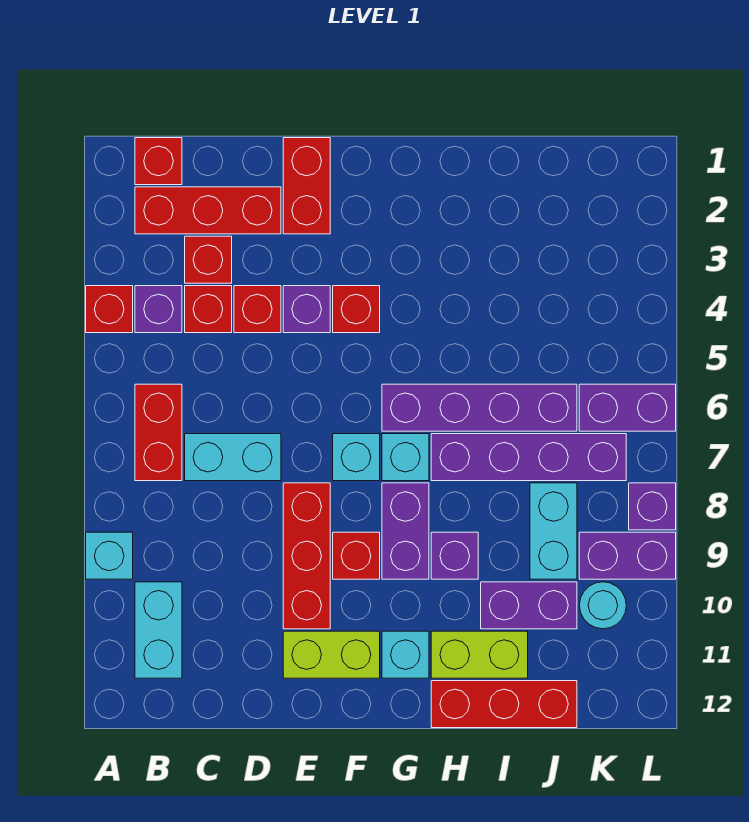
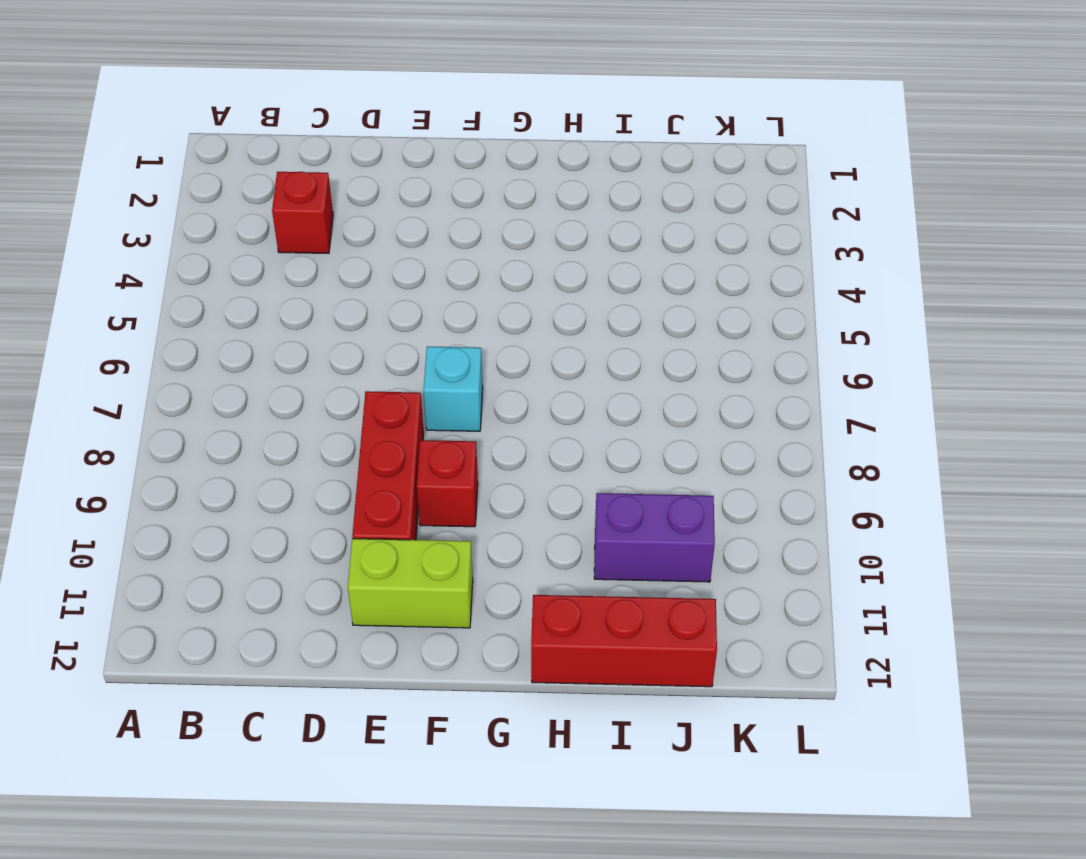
none -> red 1x1 brick [86,286,133,333]
none -> cyan 1x1 brick [86,532,133,579]
none -> red 1x1 brick [135,138,182,185]
none -> red 1x3 brick [135,187,281,234]

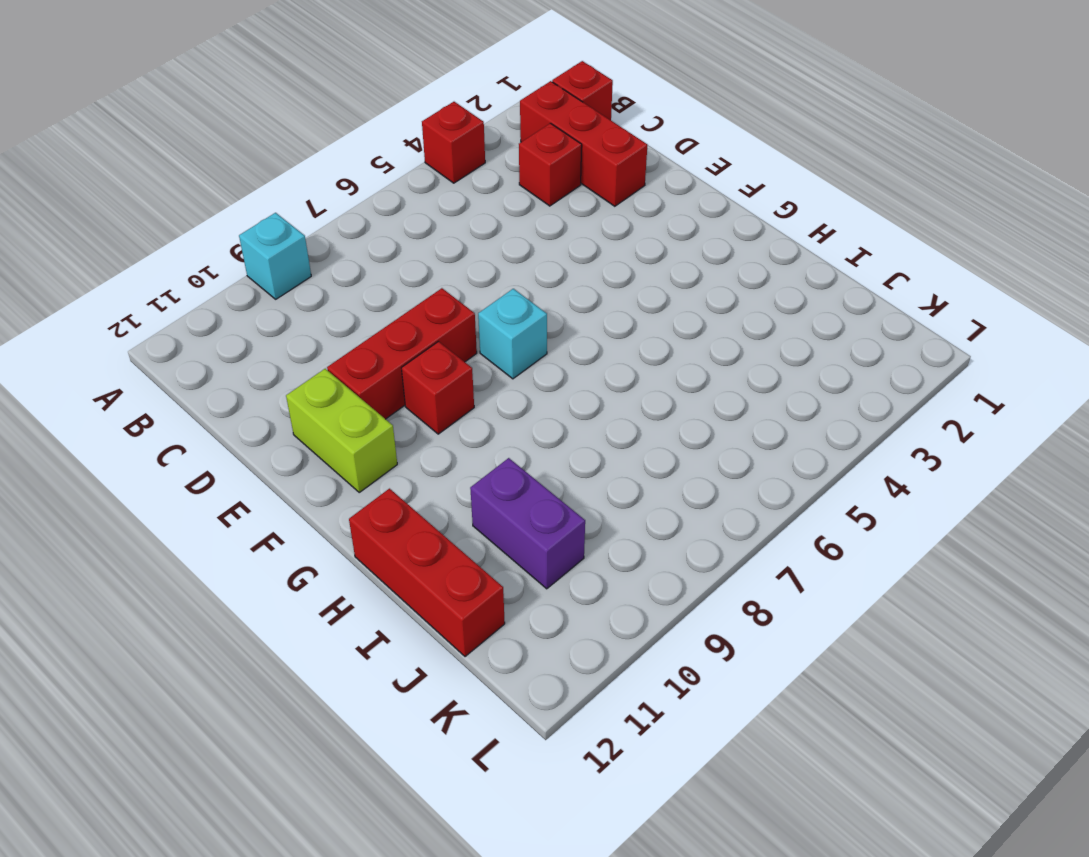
none -> purple 1x1 brick [135,286,182,333]
none -> red 1x2 brick [135,384,182,481]
none -> cyan 1x2 brick [135,582,182,678]
none -> red 1x1 brick [185,286,232,333]

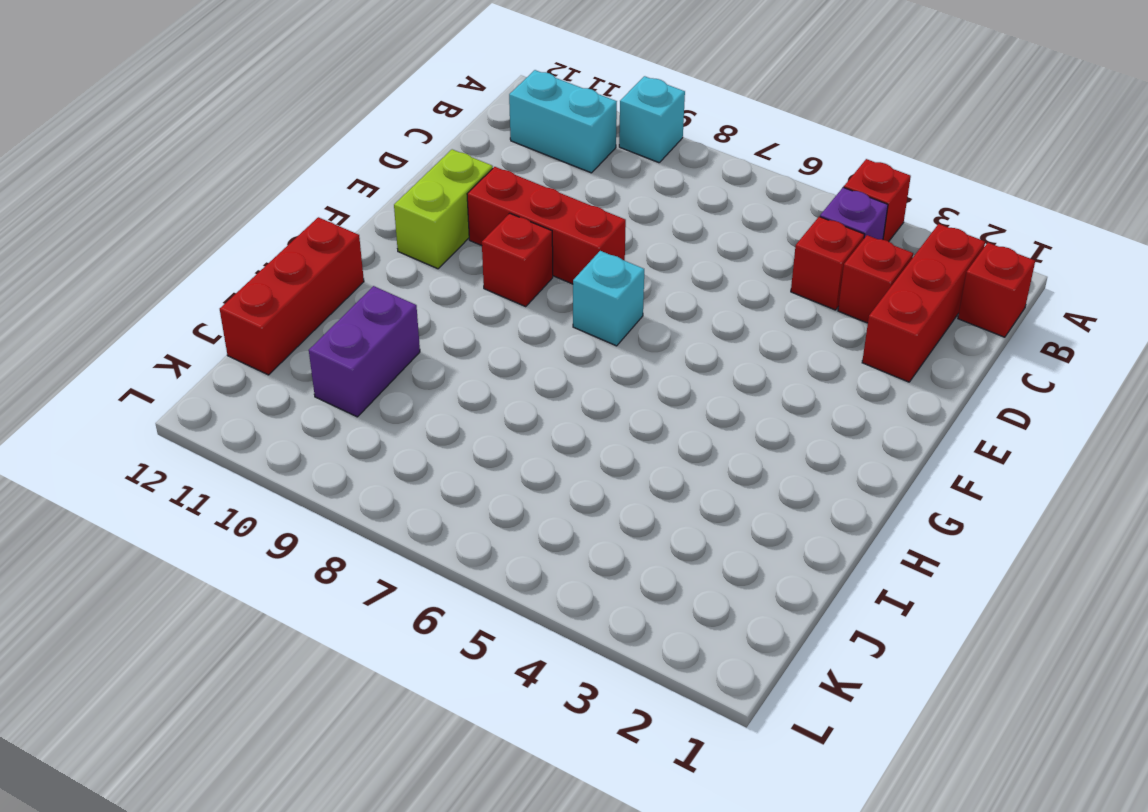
none -> red 1x2 brick [135,384,182,481]
none -> cyan 1x2 brick [185,434,281,481]
none -> red 1x1 brick [234,286,281,333]
none -> red 1x2 brick [283,138,330,234]

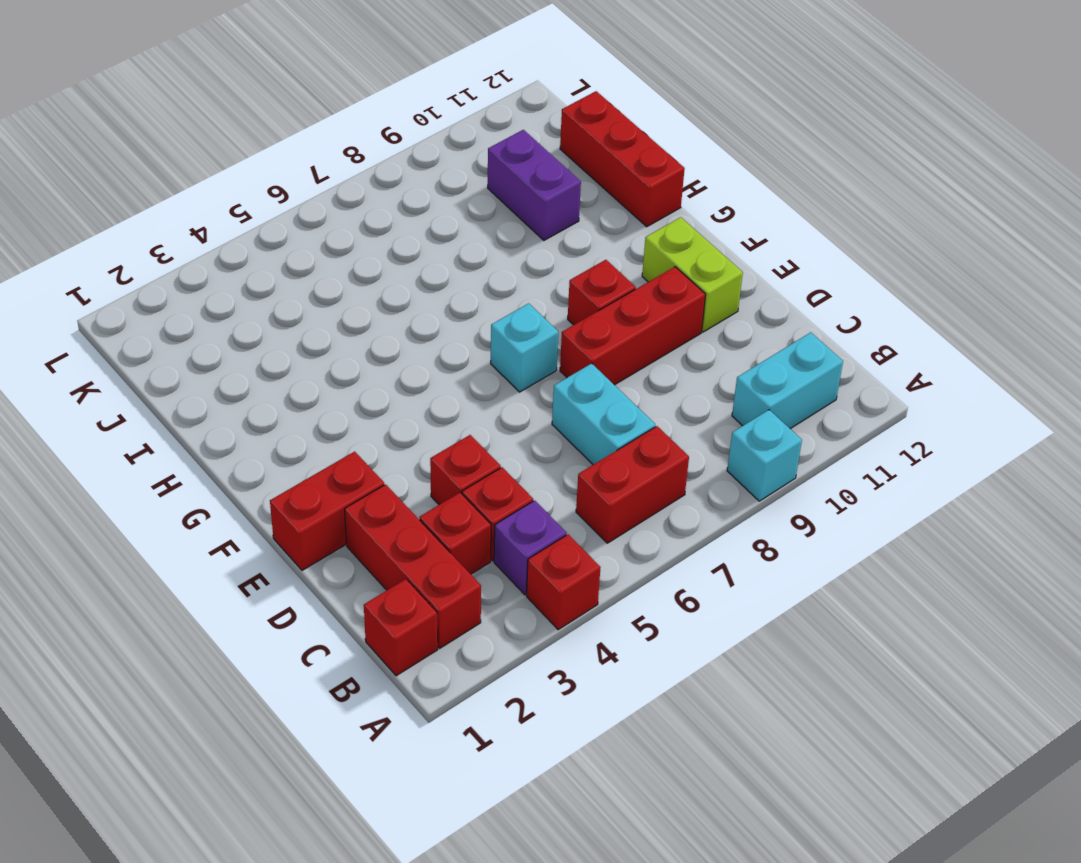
none -> purple 1x1 brick [283,286,330,333]
none -> red 1x1 brick [333,286,380,333]
none -> purple 1x4 brick [382,384,577,431]
none -> cyan 1x1 brick [382,434,429,481]

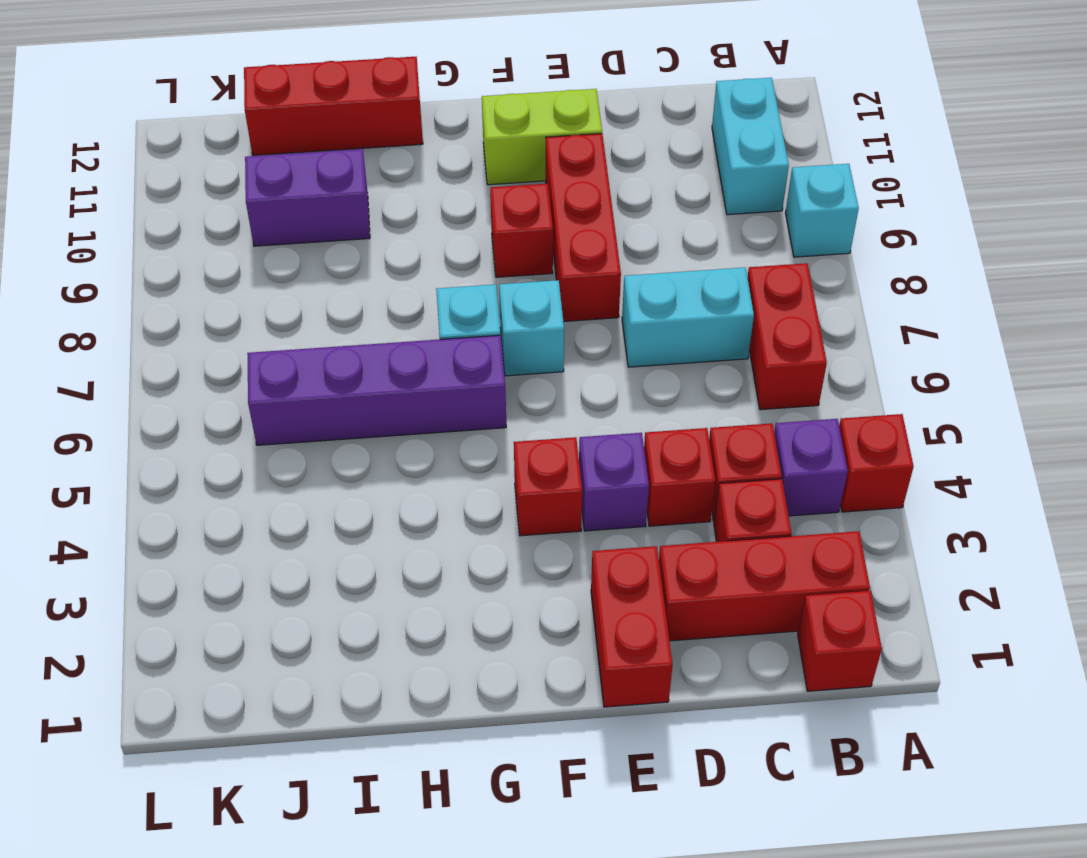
none -> purple 1x2 brick [382,483,429,579]
none -> cyan 1x1 brick [382,631,429,678]
none -> purple 1x4 brick [431,434,626,481]
none -> purple 1x1 brick [431,532,478,579]

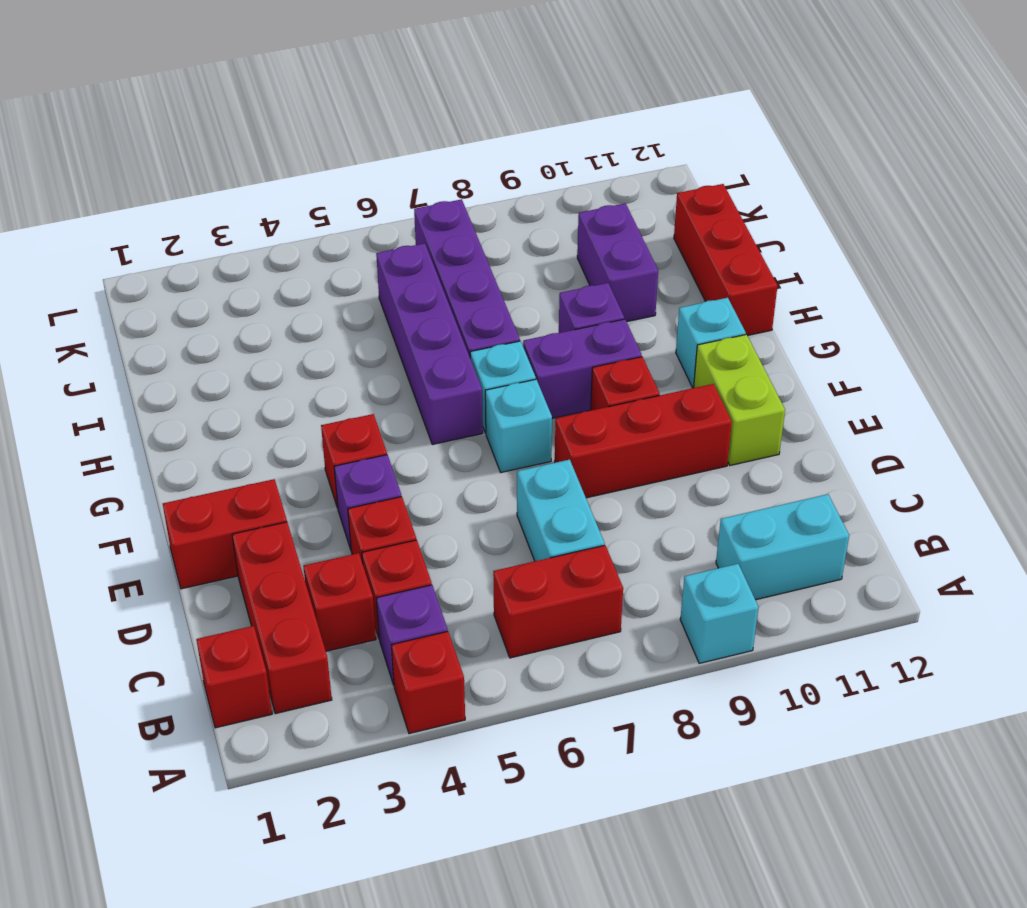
none -> lime 1x2 brick [431,631,528,678]
none -> cyan 1x2 brick [530,483,577,579]
none -> purple 1x2 brick [579,384,676,431]
none -> purple 1x2 brick [579,532,676,579]

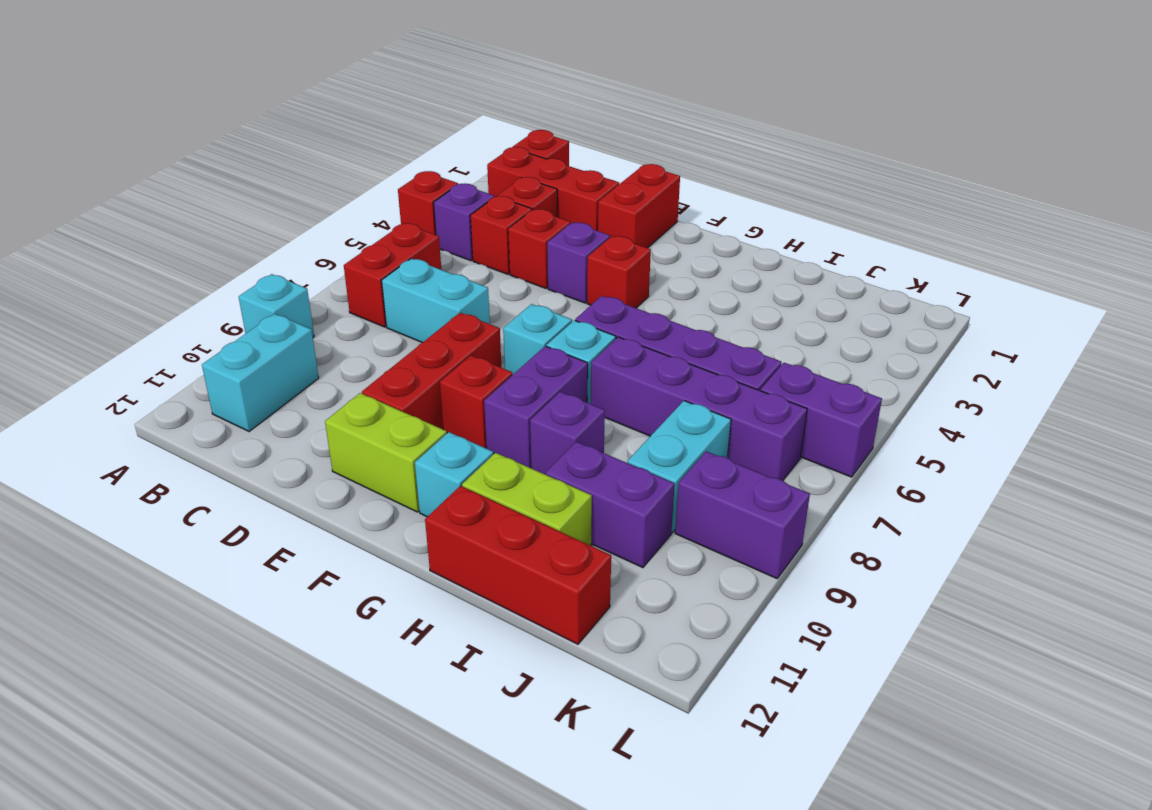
none -> cyan 1x1 round brick [579,582,626,629]
none -> purple 1x1 brick [629,483,676,530]

